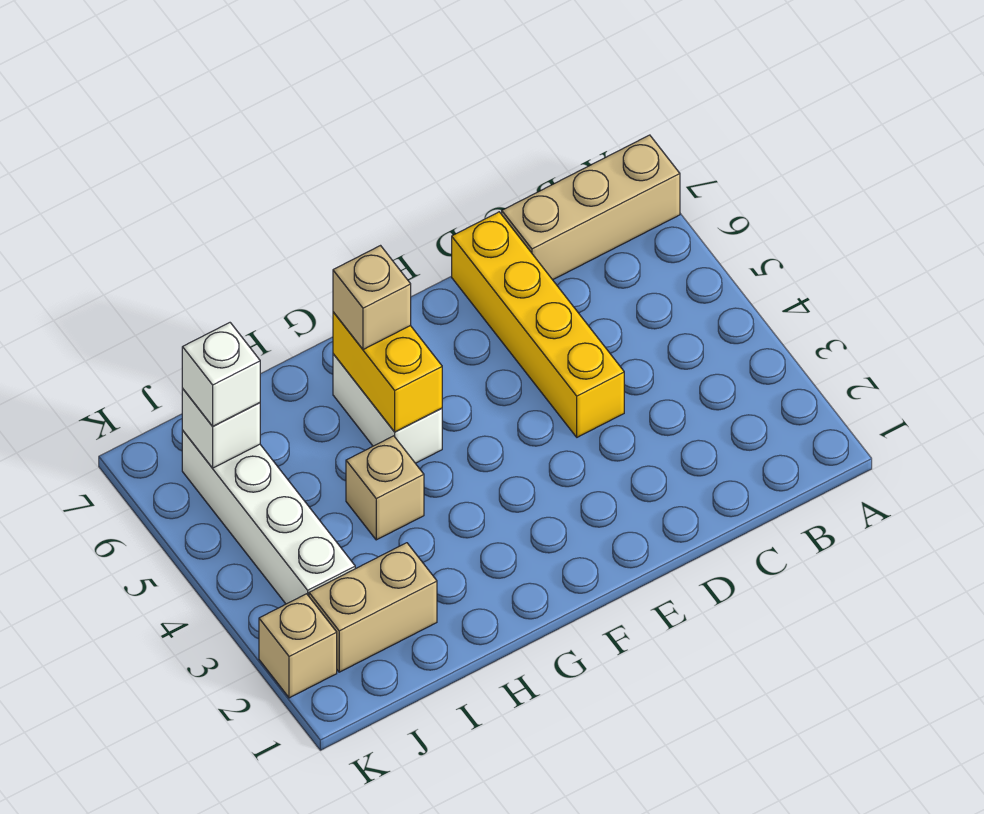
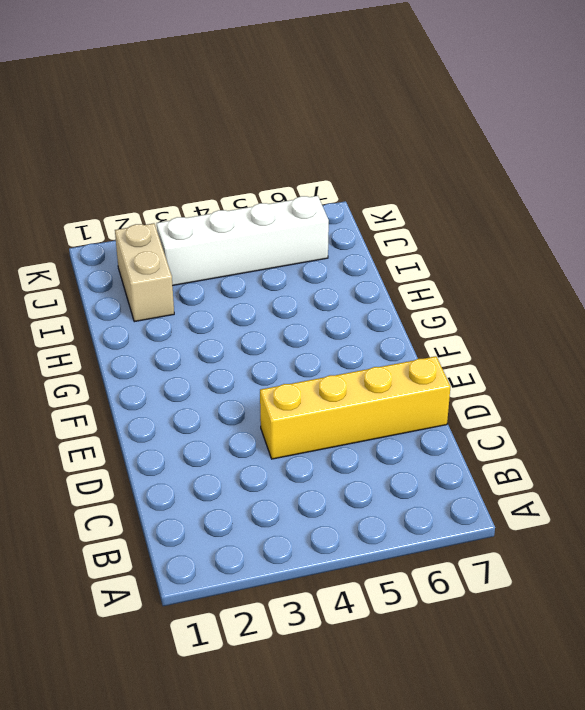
none -> tan 1x3 brick [502,135,680,280]
none -> white 1x2 brick [333,354,442,463]

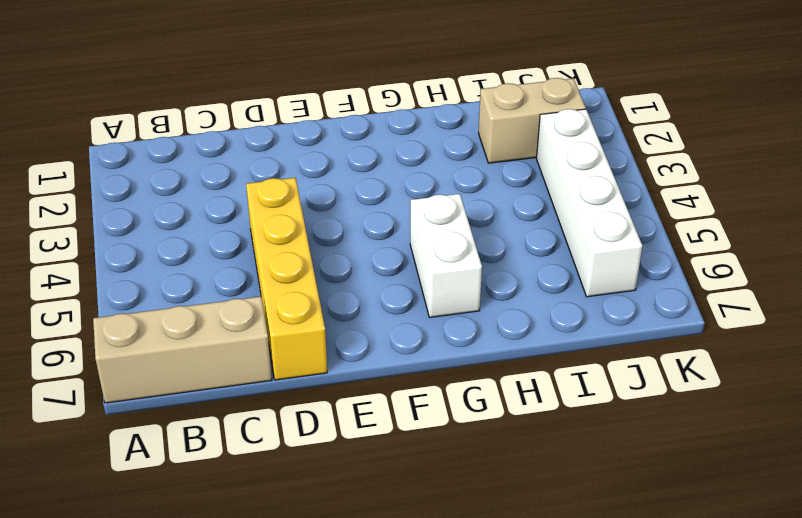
none -> tan 1x1 brick [346,436,424,540]
none -> tan 1x1 brick [259,594,337,698]

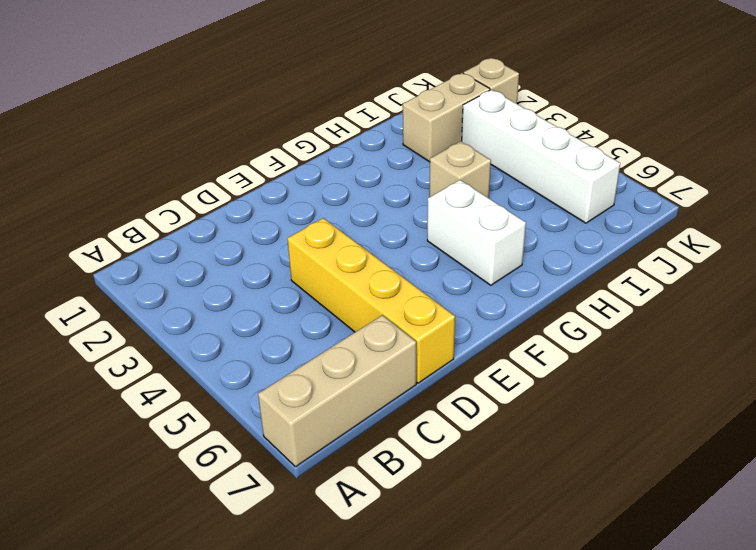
none -> yellow 1x2 brick [333,312,442,432]
none -> white 1x1 brick [182,389,260,468]

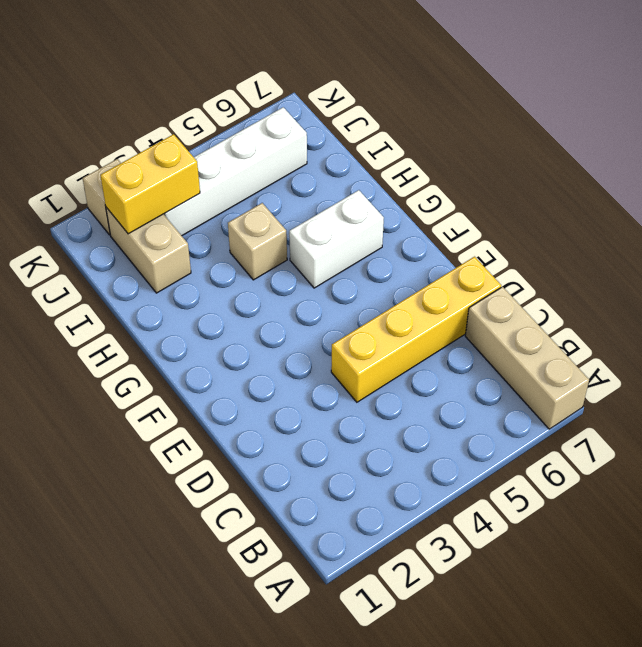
yellow 1x2 brick [100,134,200,234] -> yellow 1x2 brick moved to [333,312,442,432]
none -> white 1x1 brick [182,389,260,468]
none -> tan 1x1 brick [333,246,411,350]

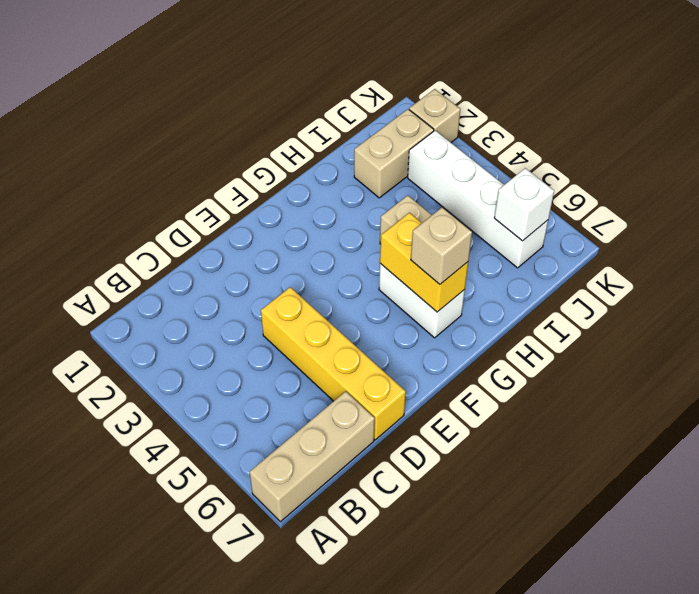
none -> white 1x1 brick [182,323,260,426]

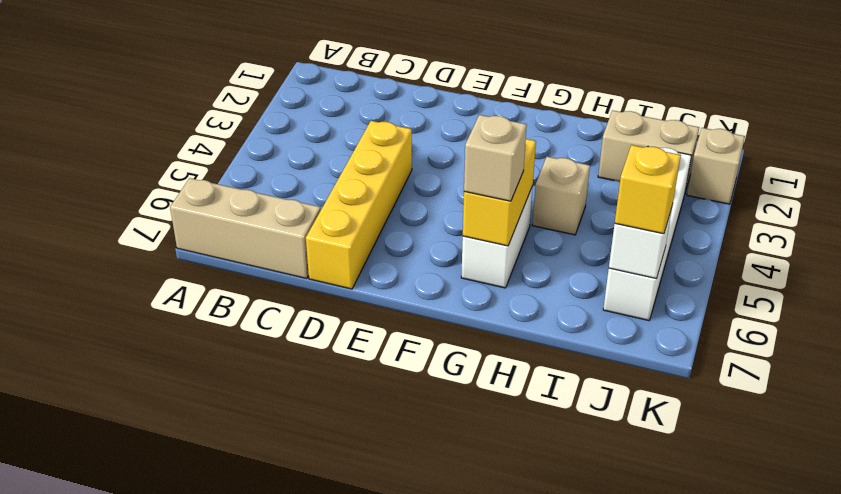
yellow 1x1 brick [615,145,681,234] -> white 1x1 brick [182,323,260,426]

